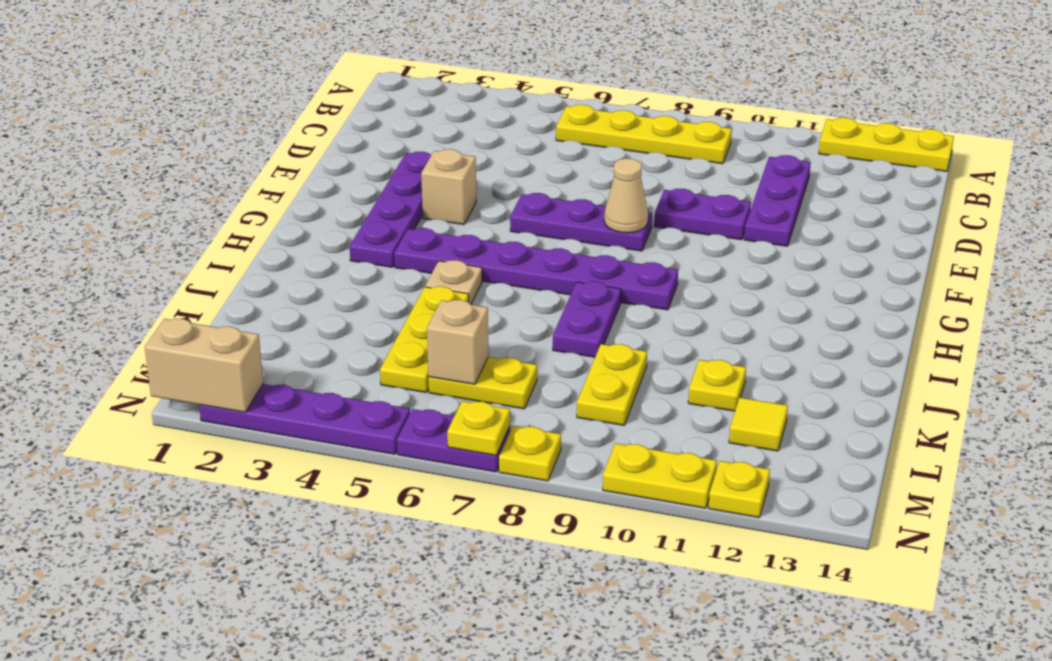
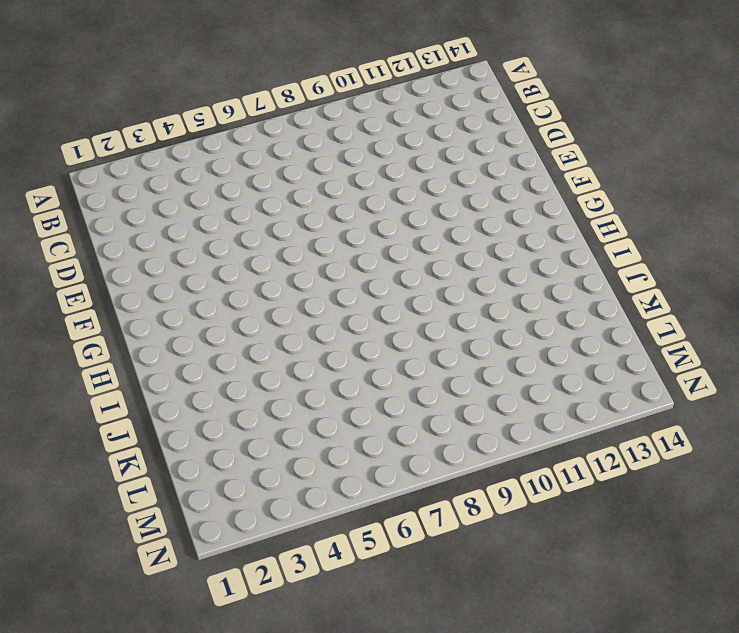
none -> yellow 1x3 plate [819,118,954,171]
none -> yellow 1x4 plate [556,105,732,164]
none -> purple 1x3 plate [744,155,811,246]

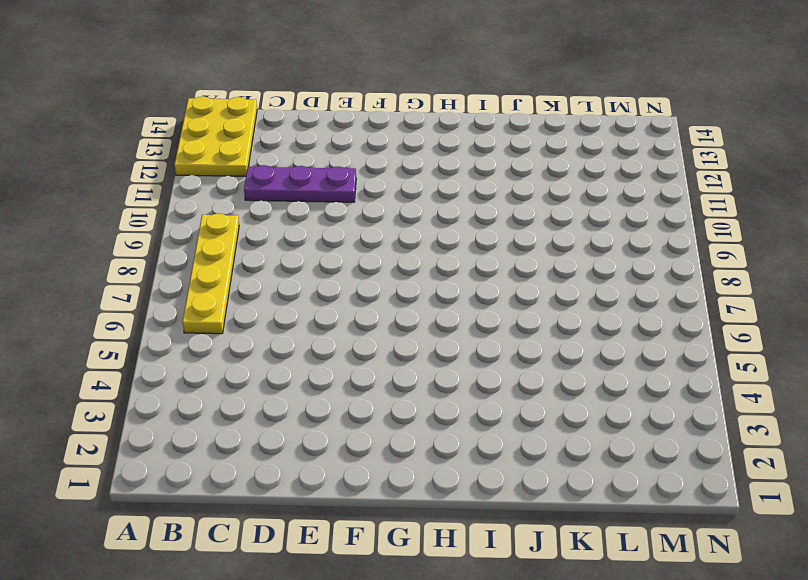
yellow 2x3 plate [175,96,257,176] -> yellow 1x3 plate [819,118,954,171]
none -> purple 1x4 plate [350,152,431,267]
none -> purple 1x2 plate [654,188,751,240]
none -> tan 1x1 brick [421,149,476,225]

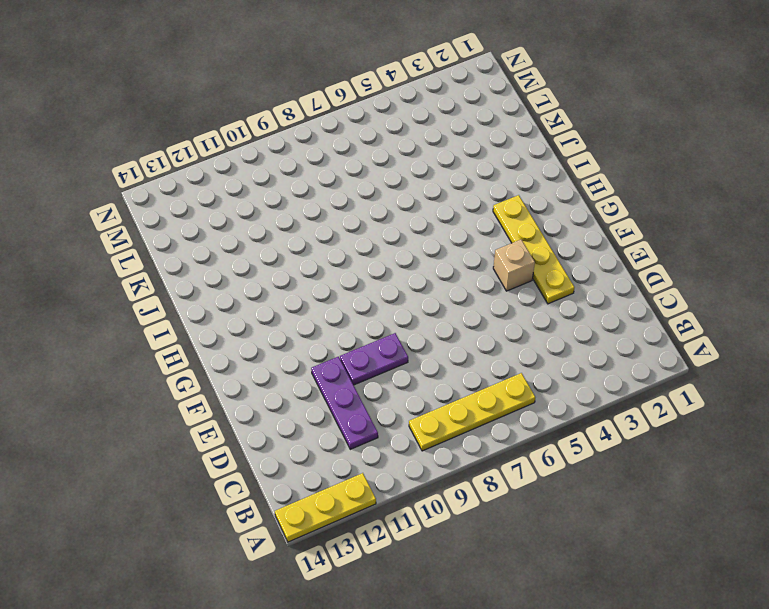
yellow 1x4 plate [493,195,575,304] -> purple 1x4 plate [350,152,431,267]
none -> purple 1x3 plate [510,193,652,251]
none -> purple 1x6 plate [394,228,678,310]
none -> tan 1x1 plate [425,260,482,304]

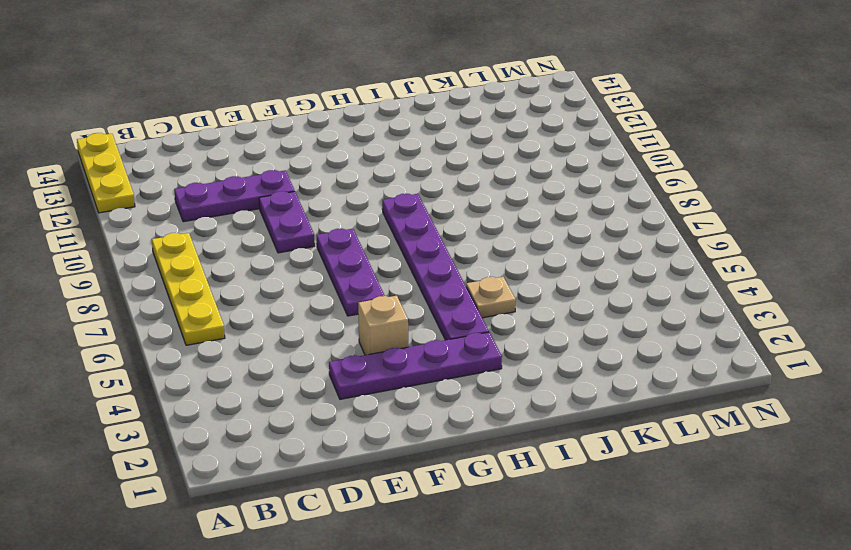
none -> purple 1x2 plate [553,281,621,357]
none -> yellow 1x3 plate [380,286,469,392]
none -> yellow 1x2 plate [577,344,647,425]

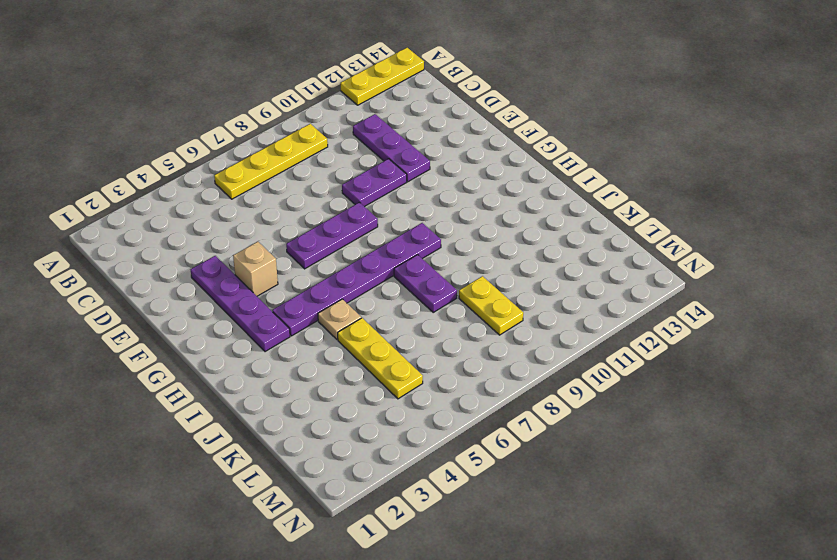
none -> yellow 1x1 plate [688,360,746,411]
none -> yellow 1x2 plate [428,357,537,409]
none -> yellow 1x1 tile [729,398,788,451]

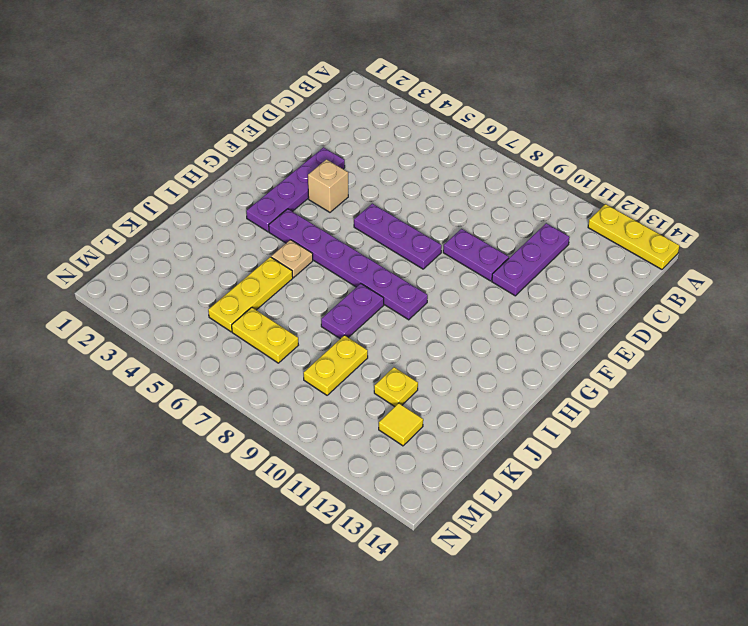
none -> yellow 1x4 plate [556,105,732,164]
none -> purple 1x4 plate [199,384,410,454]
none -> purple 1x2 plate [397,409,510,472]

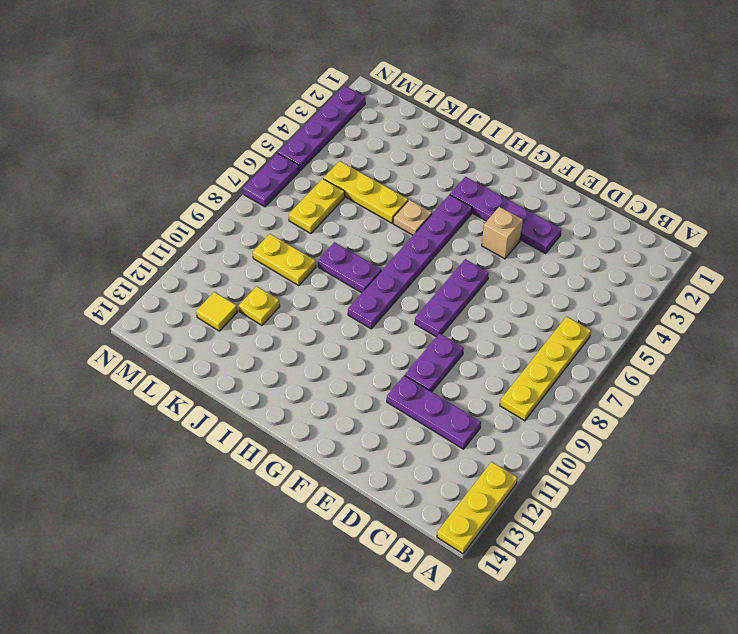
none -> yellow 1x1 plate [499,426,561,481]
none -> yellow 1x2 plate [603,443,717,508]
none -> yellow 1x1 plate [709,461,770,518]

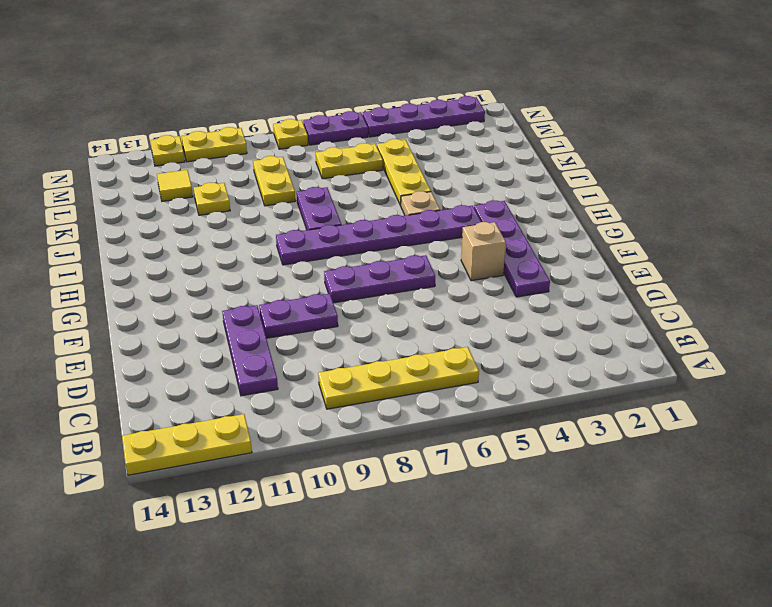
none -> tan 1x1 cone [604,159,648,233]
none -> tan 1x1 brick [427,300,488,384]
none -> tan 1x2 brick [145,319,263,412]

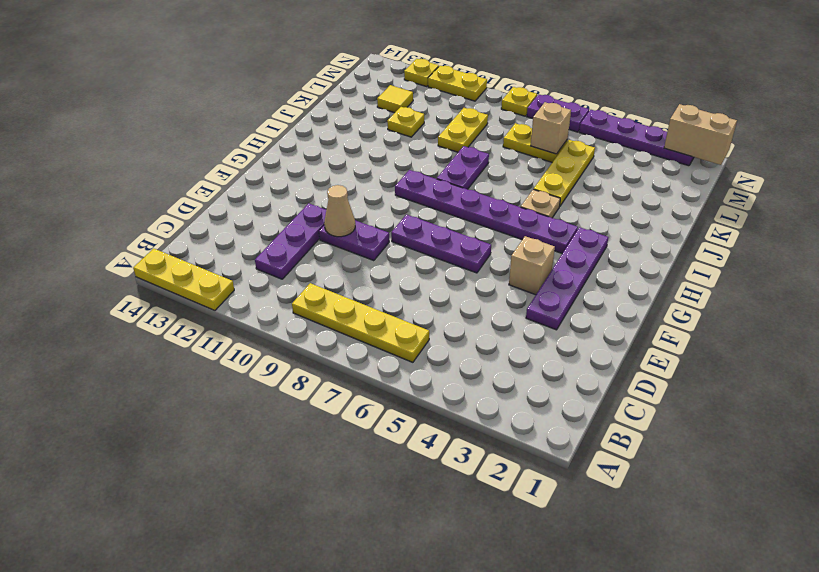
tan 1x1 cone [324,185,355,237] -> tan 1x1 cone moved to [604,159,648,233]
none -> yellow 1x1 plate [447,401,510,456]

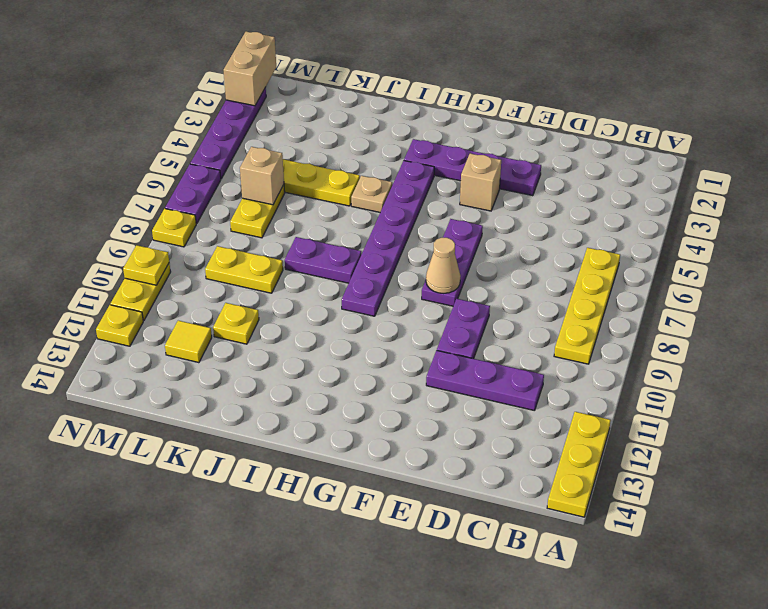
yellow 1x1 plate [123,245,169,285] -> yellow 1x1 plate moved to [447,401,510,456]

